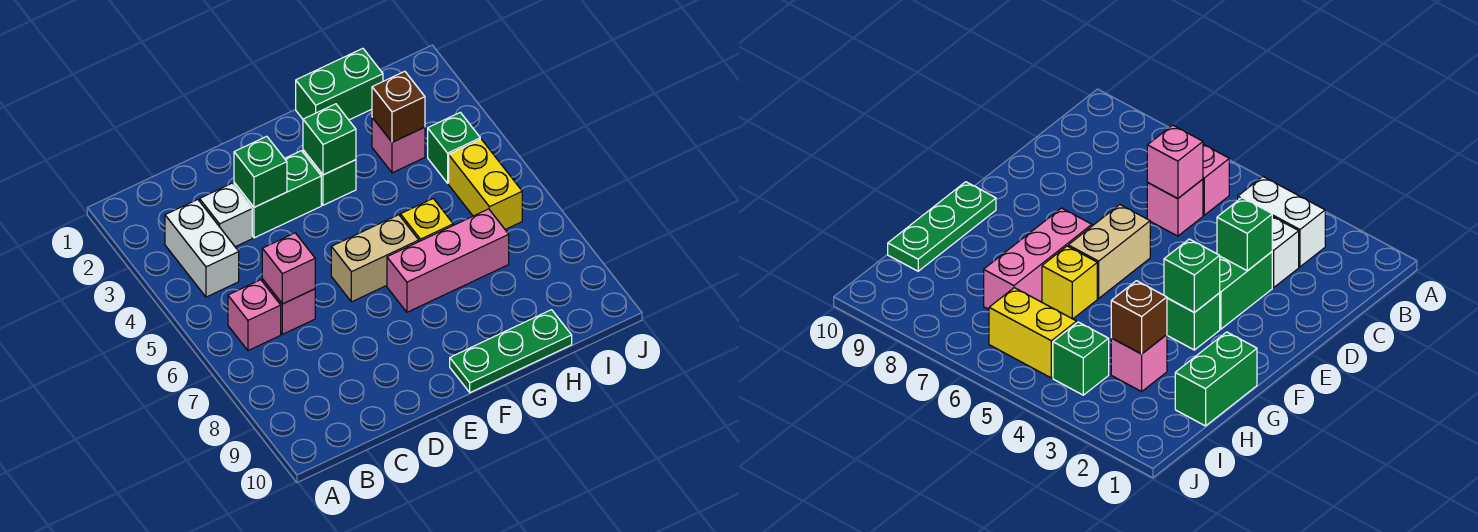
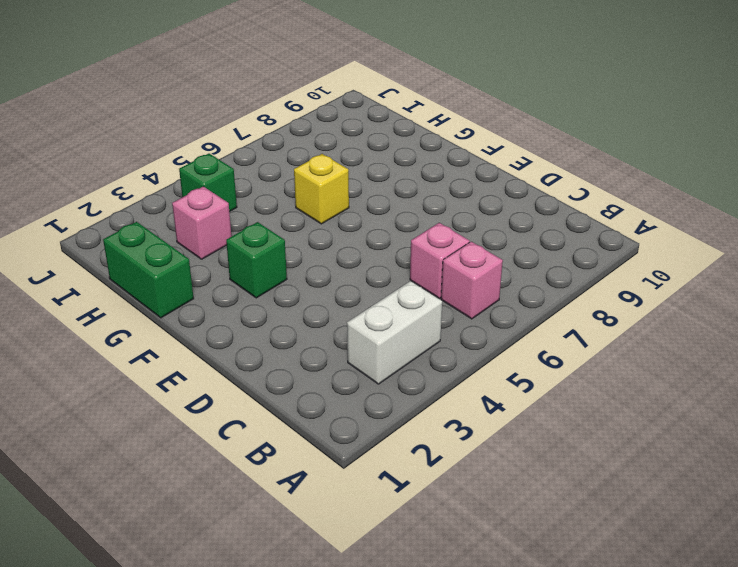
none -> white 1x1 brick [200,183,252,247]
none -> green 1x2 brick [234,151,321,238]
none -> tan 1x2 brick [331,215,419,302]

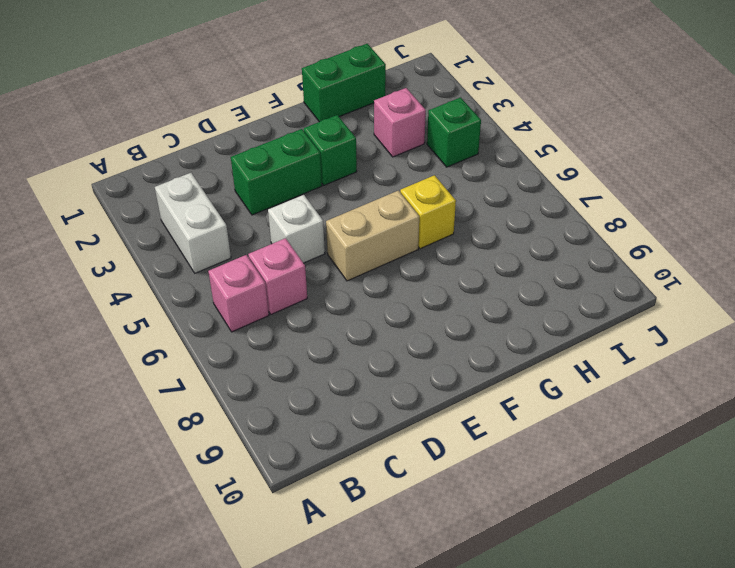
white 1x1 brick [268,195,325,263] -> white 1x1 brick moved to [200,183,252,247]
none -> pink 1x3 brick [387,209,509,312]
none -> green 1x3 plate [450,310,572,393]
none -> yellow 1x2 brick [449,139,522,229]

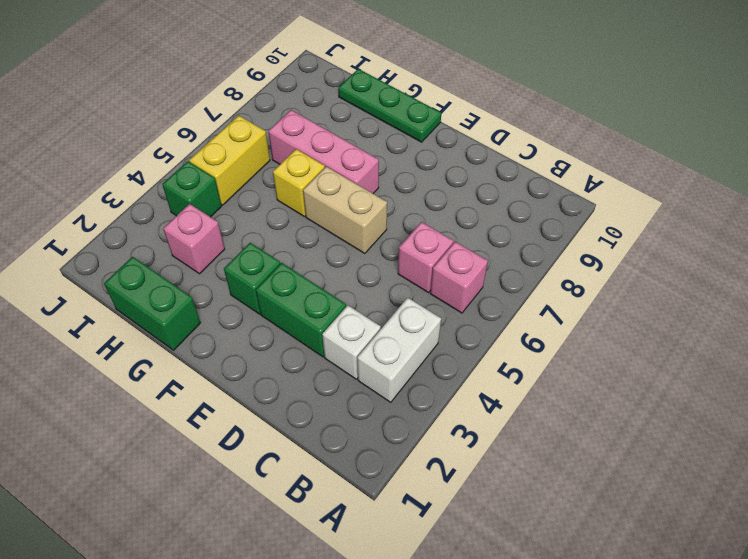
none -> pink 1x1 brick [262,233,315,304]
none -> green 1x1 brick [234,136,287,207]
none -> green 1x1 brick [303,104,356,175]

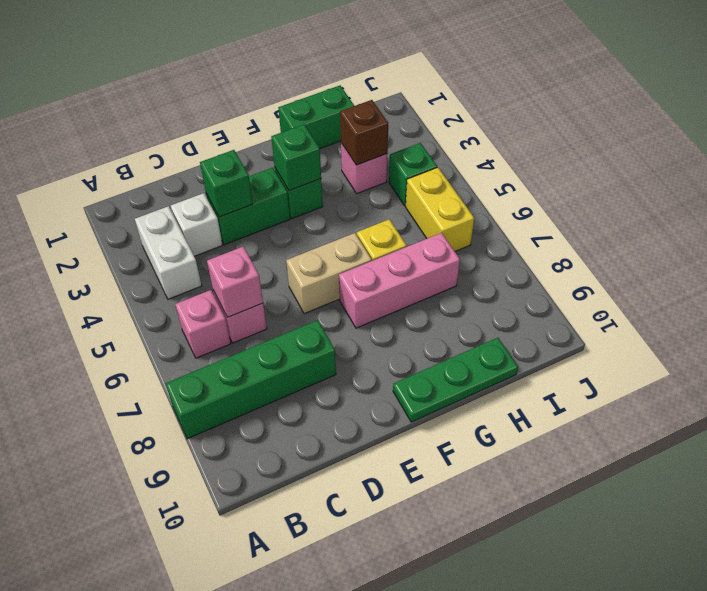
green 1x4 brick [165,320,336,439] -> none

